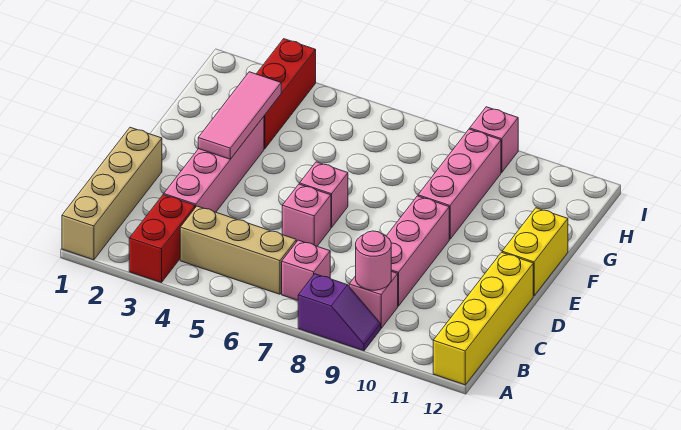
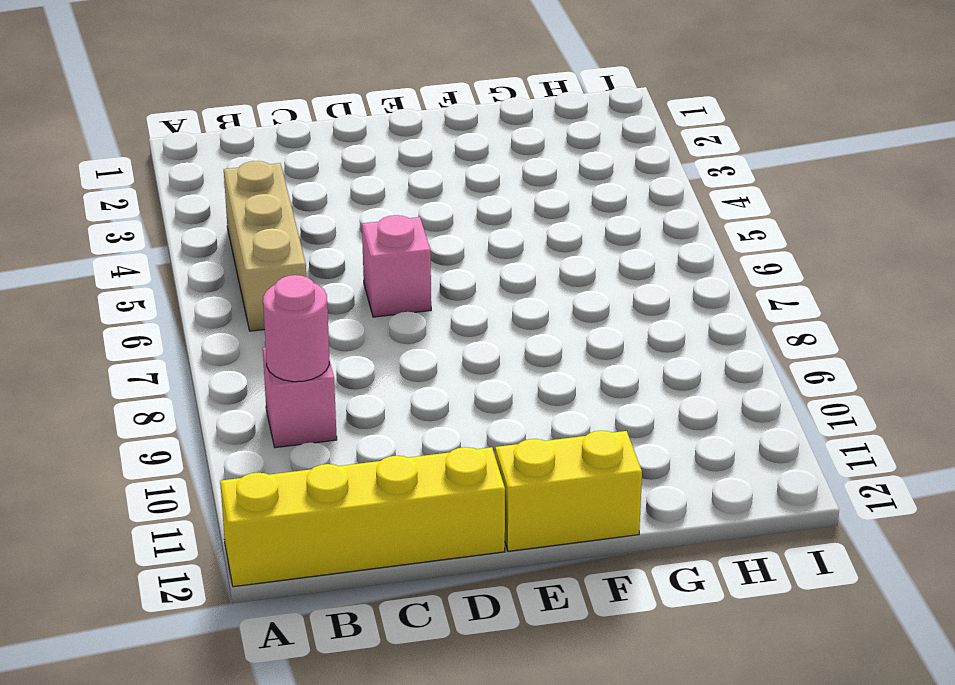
none -> tan 1x4 brick [62,127,162,260]
none -> red 1x2 brick [129,195,195,283]
none -> purple 1x2 slope [298,274,381,351]

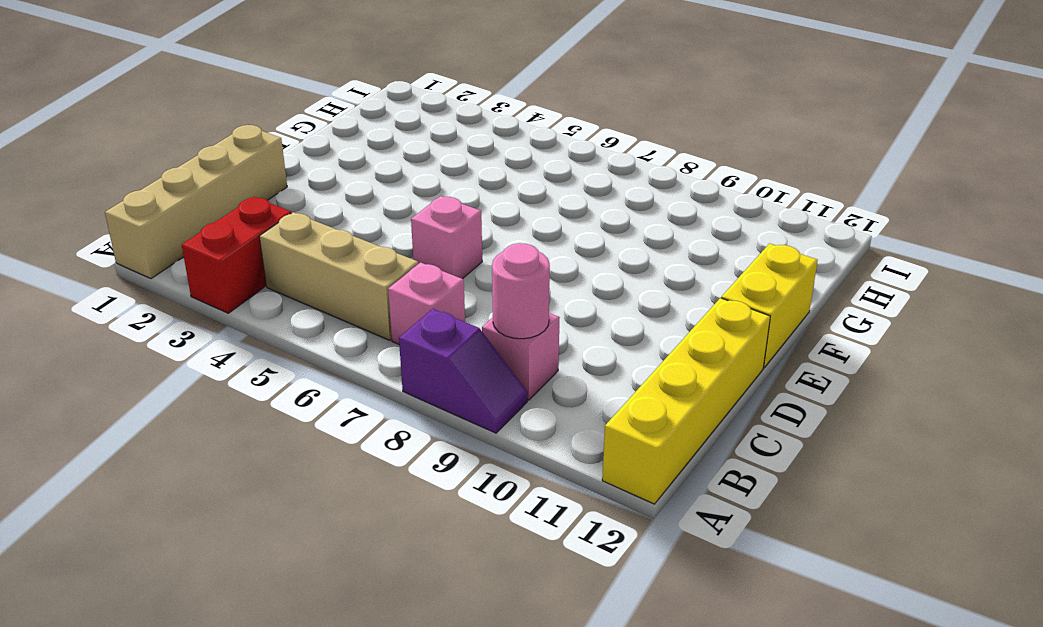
none -> pink 1x4 brick [164,117,264,212]
none -> pink 1x3 brick [387,196,449,306]
none -> pink 1x1 brick [300,162,348,227]

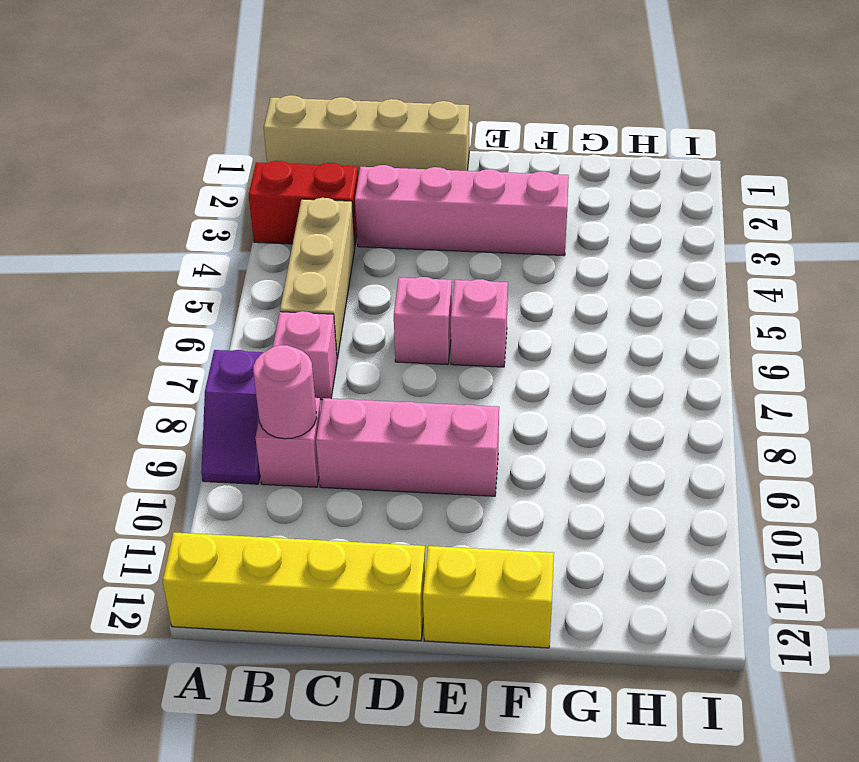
none -> pink 1x3 brick [418,129,501,239]
none -> red 1x3 brick [257,39,316,149]
none -> pink 1x1 brick [470,107,518,172]

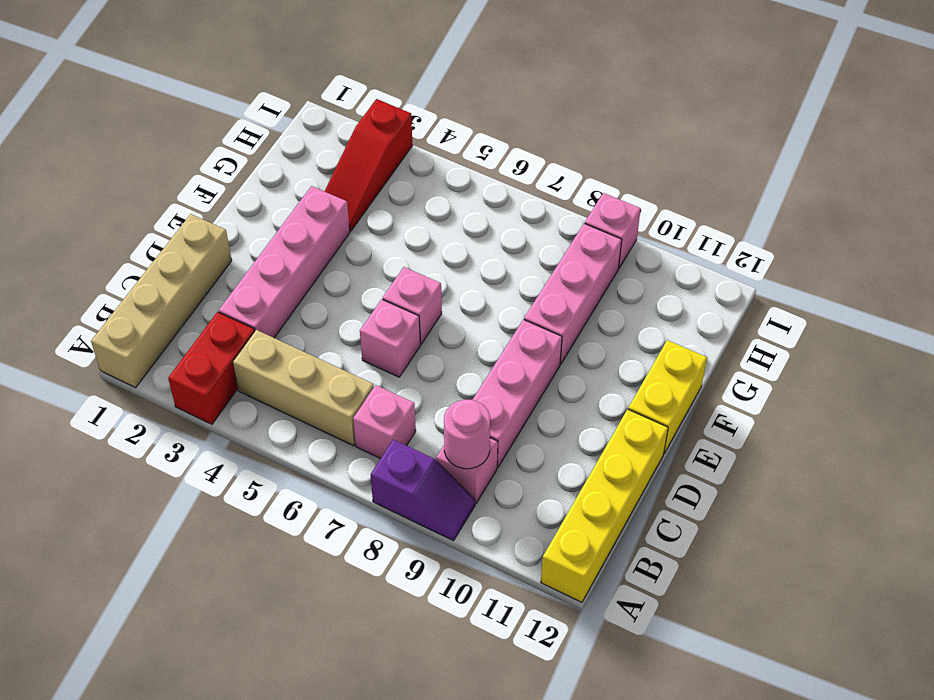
red 1x3 slope [325,99,412,231] -> red 1x3 brick [257,39,316,149]
none -> pink 1x3 tile [198,72,281,159]

